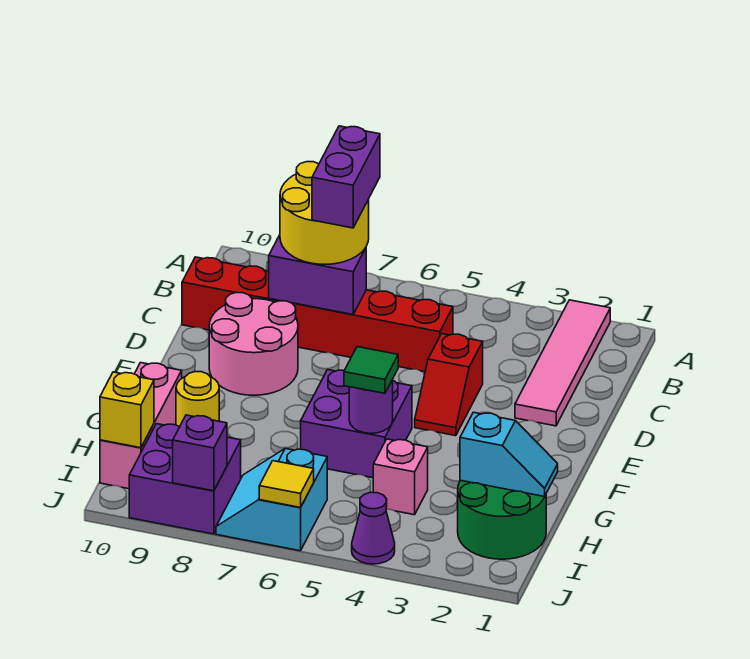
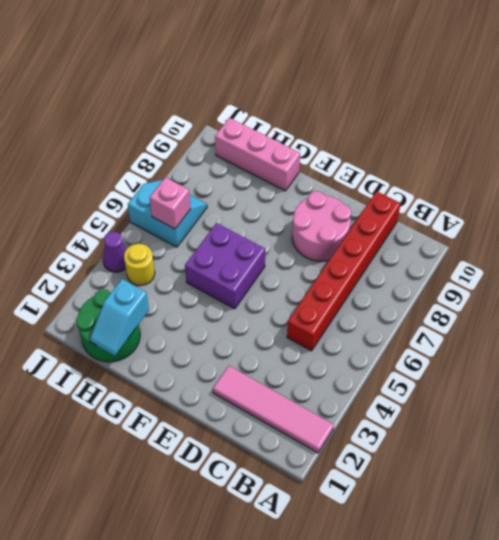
yellow 1x1 round brick [124,244,155,286] -> yellow 1x1 round brick moved to [176,372,219,426]
pink 1x1 brick [150,177,190,229] -> pink 1x1 brick moved to [373,439,428,515]
none -> red 1x2 slope [415,334,483,436]
none -> purple 2x2 brick [129,424,241,534]
none -> purple 1x2 brick [269,235,366,314]

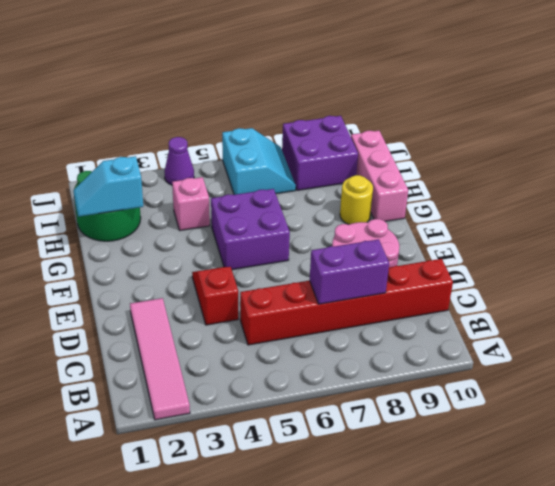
none -> purple 1x1 round brick [349,380,393,433]
none -> yellow 1x1 brick [100,372,154,448]
none -> yellow 1x1 tile [259,461,314,508]

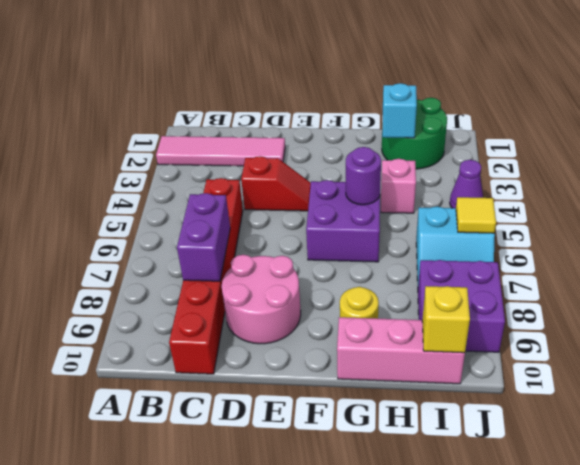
none -> purple 1x1 brick [173,415,227,491]
none -> yellow 2x2 round brick [280,162,369,264]
none -> green 1x1 tile [344,347,398,393]

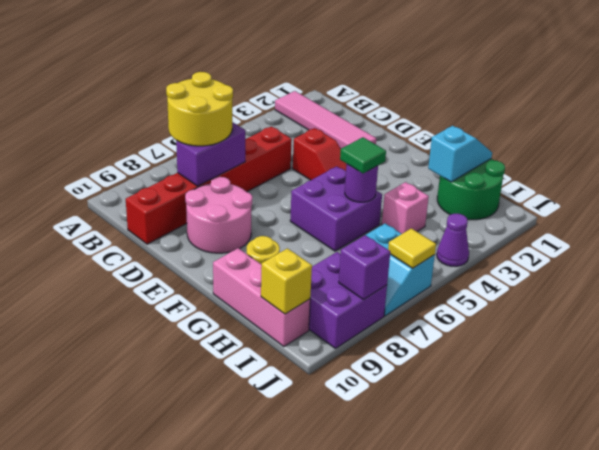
none -> purple 1x2 brick [312,126,380,228]

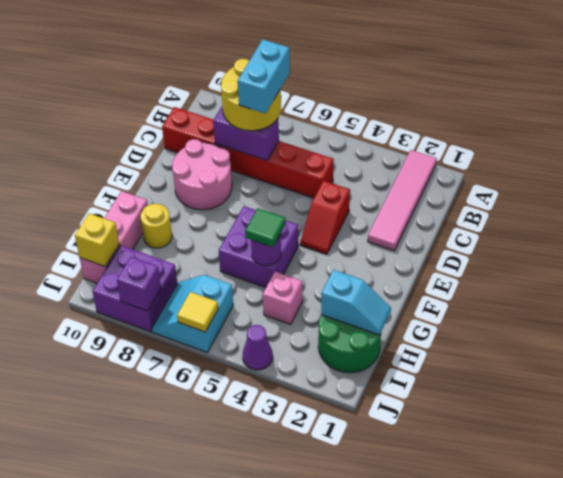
cyan 1x2 brick [238,40,290,114] -> purple 1x2 brick [312,126,380,228]

